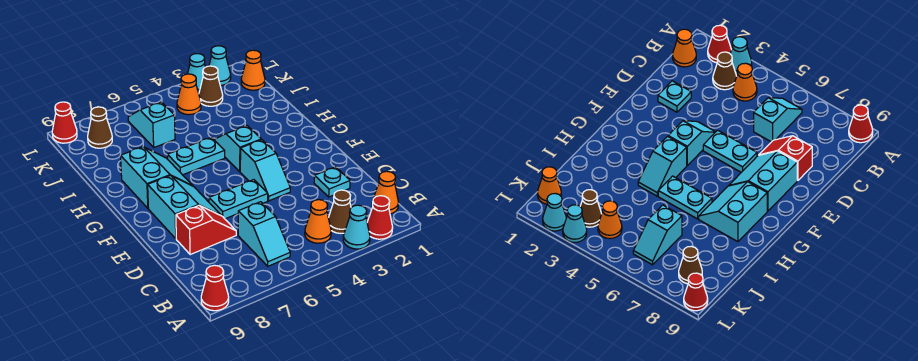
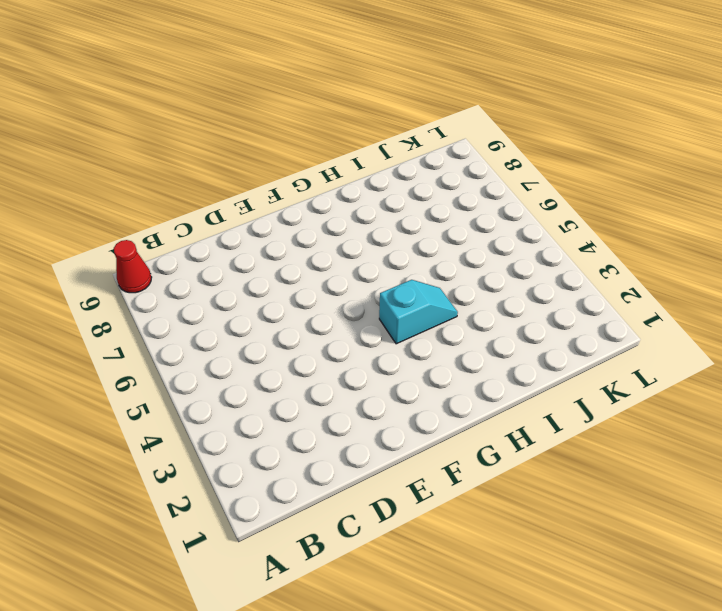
none -> red 1x1 cone [367,196,393,239]
none -> cyan 1x1 cone [343,205,370,249]
none -> orange 1x1 cone [372,171,399,214]

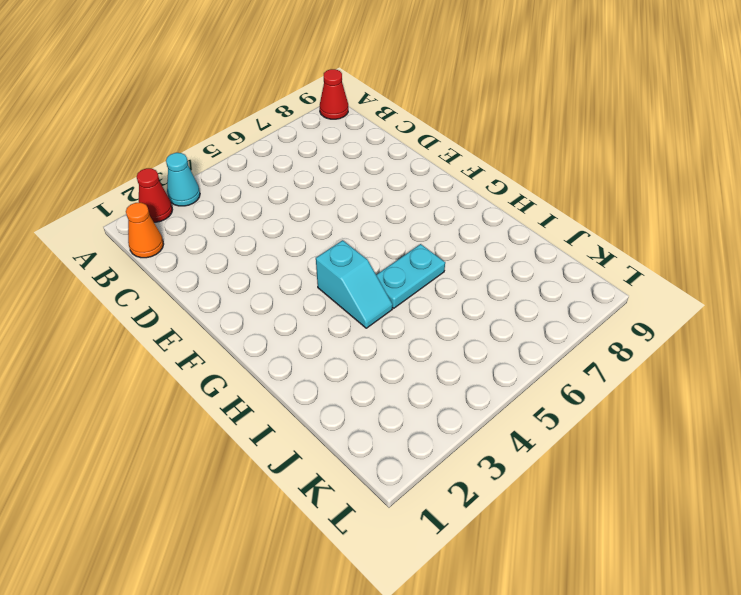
none -> brown 1x1 cone [328,190,351,233]
none -> orange 1x1 cone [305,200,331,243]
none -> cyan 1x2 slope [238,202,290,266]

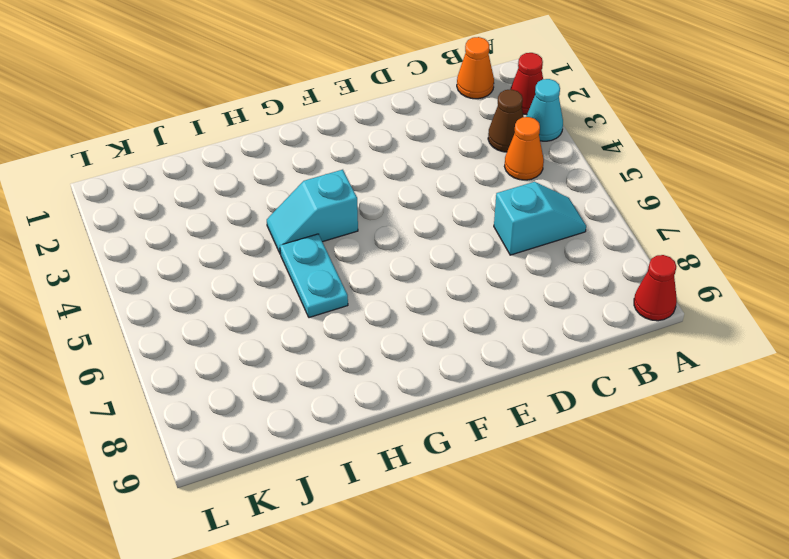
none -> cyan 1x1 plate [314,167,350,197]
none -> red 1x2 slope [176,206,236,255]
none -> cyan 1x2 slope [240,140,290,201]

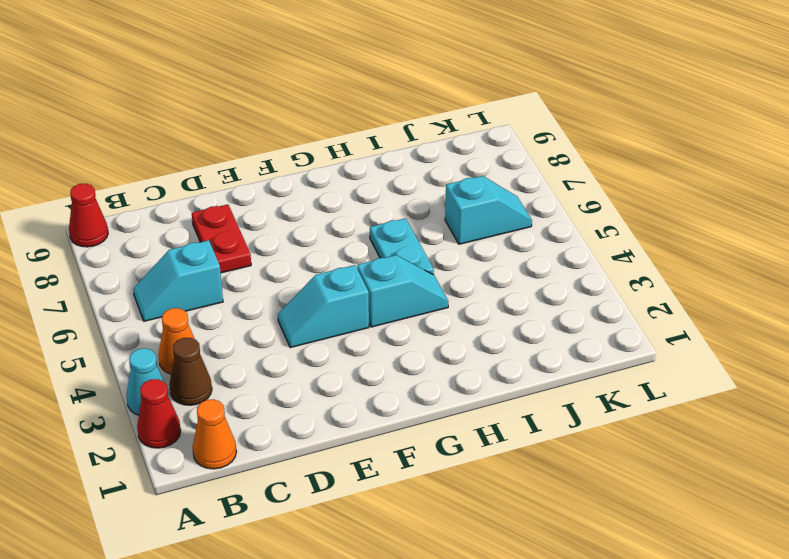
red 1x2 plate [192,204,251,273] -> red 1x2 slope [176,206,236,255]
none -> cyan 1x1 plate [314,167,350,197]
none -> cyan 1x2 plate [209,180,268,219]
none -> cyan 2x2 slope [148,175,221,239]

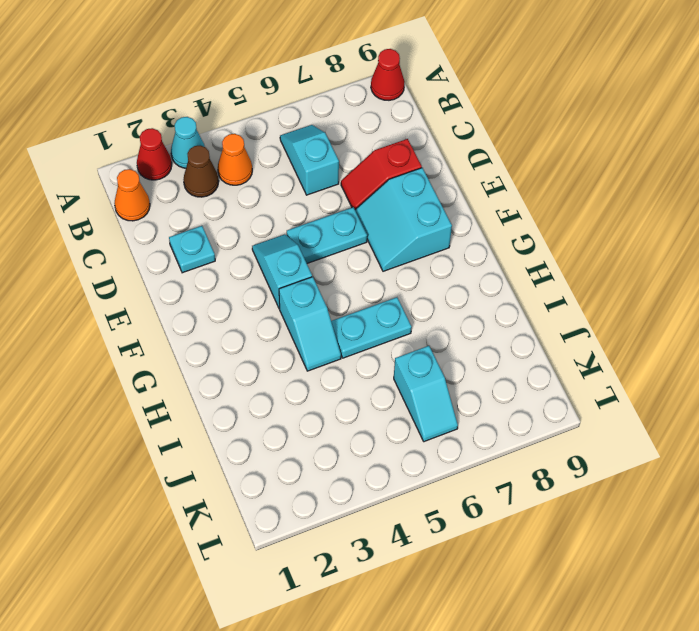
none -> cyan 2x2 slope [121,147,193,208]
none -> orange 1x1 cone [241,50,265,90]
none -> brown 1x1 cone [199,66,223,106]

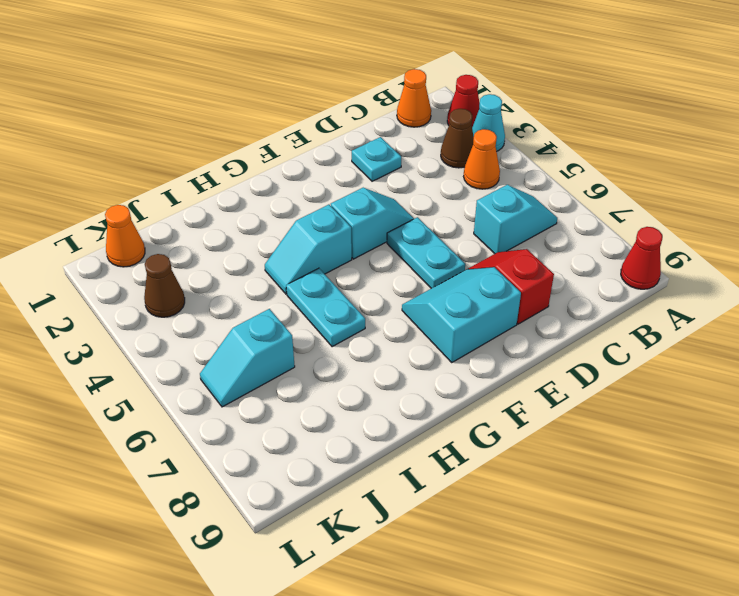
none -> cyan 2x2 slope [121,147,193,208]
none -> orange 1x1 cone [177,74,201,115]
none -> brown 1x1 cone [88,107,112,148]

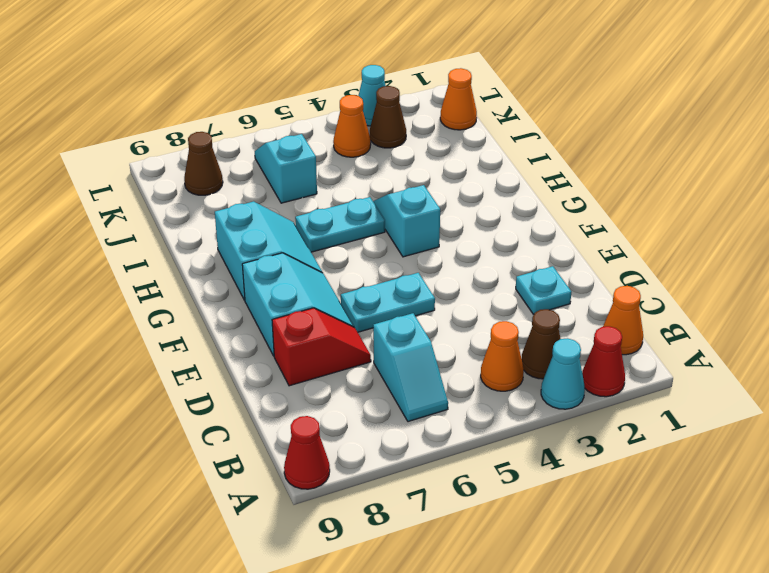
none -> cyan 1x2 slope [240,140,290,201]
none -> cyan 1x1 cone [209,46,231,85]
none -> red 1x1 cone [52,102,77,143]

